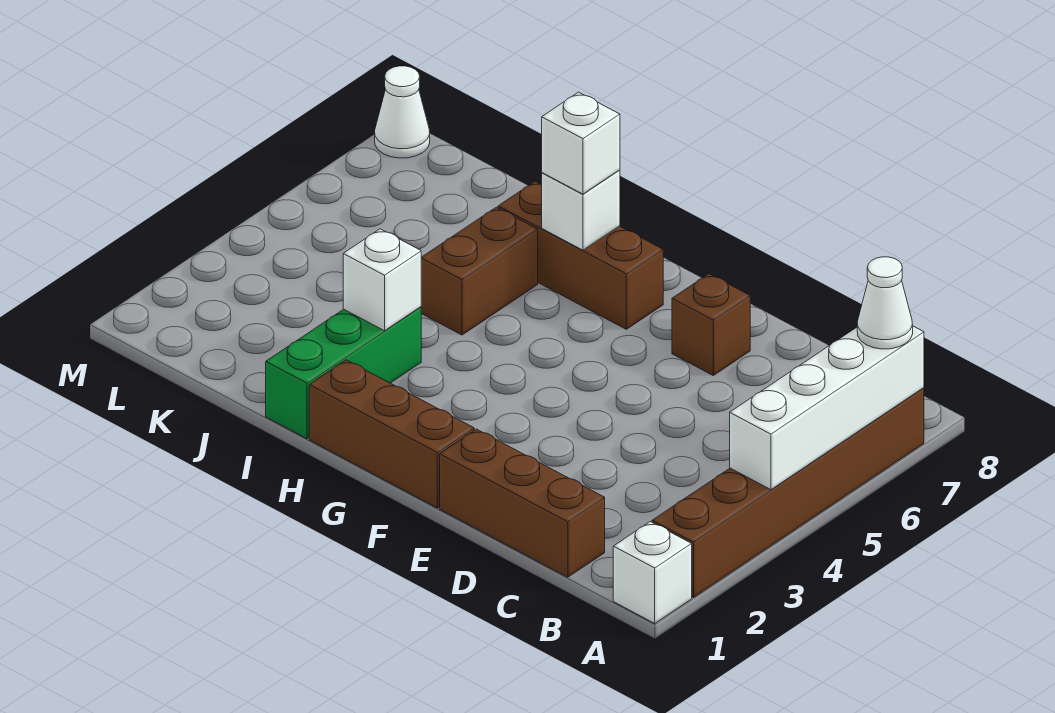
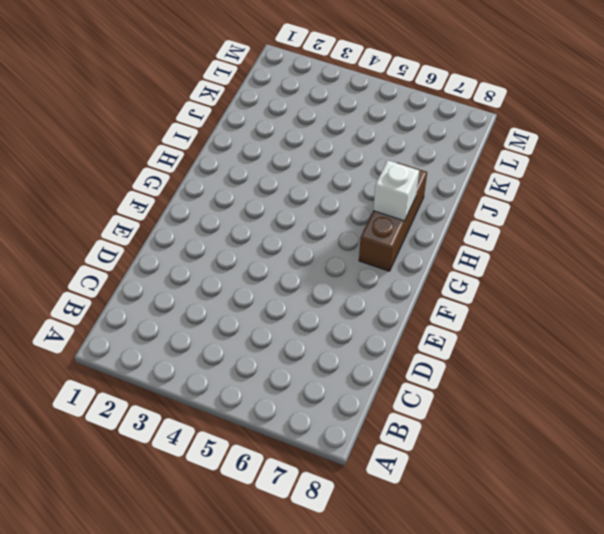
none -> white 1x1 brick [613,522,692,623]
none -> brown 1x6 brick [652,388,924,598]
none -> brown 1x3 brick [440,429,605,577]

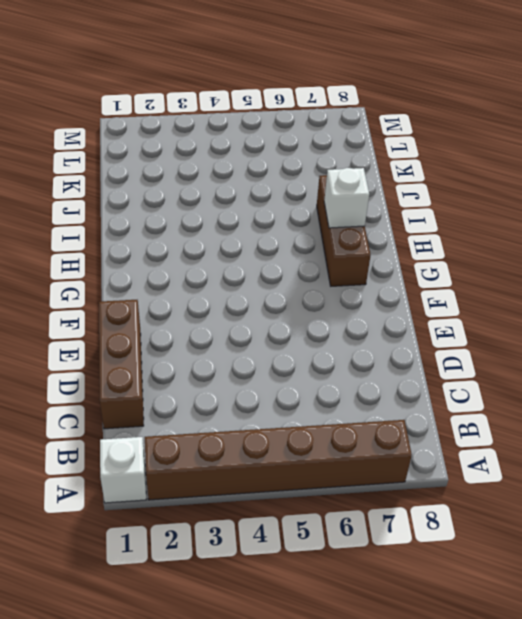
none -> brown 1x1 brick [672,274,750,375]
none -> brown 1x3 brick [309,360,474,508]
none -> green 1x3 brick [266,307,421,439]

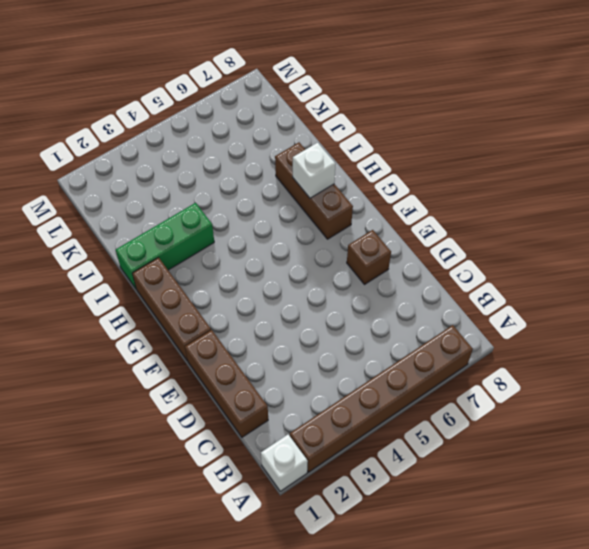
none -> brown 1x2 brick [421,207,538,335]
none -> white 1x1 cone [375,66,430,158]
none -> white 1x4 brick [730,326,924,490]

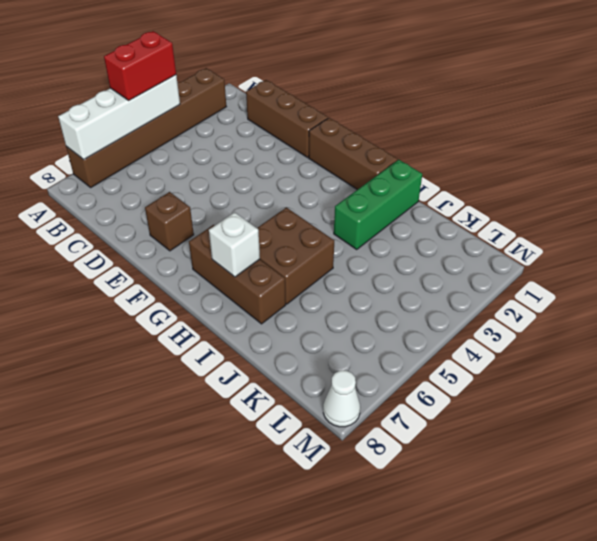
red 1x2 brick [104,31,176,100] -> none
brown 2x2 brick [257,207,334,304] -> brown 1x2 brick [421,207,538,335]
none -> white 1x1 brick [613,522,692,623]
none -> white 1x1 brick [343,229,421,331]
none -> white 1x1 cone [857,257,913,349]

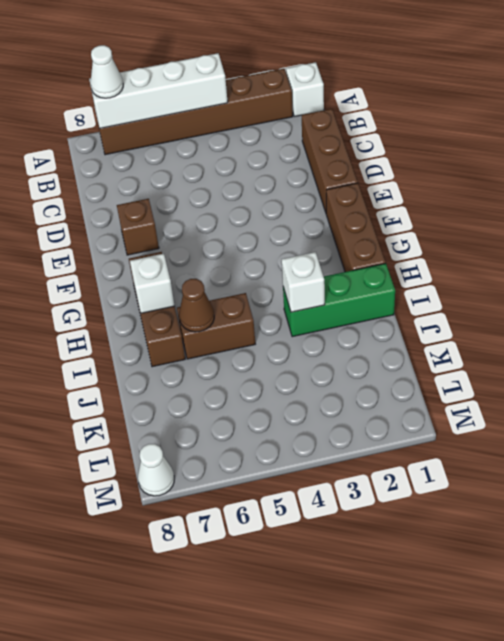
brown 1x1 cone [179,279,214,332] -> none
none -> white 1x1 brick [542,92,620,194]

